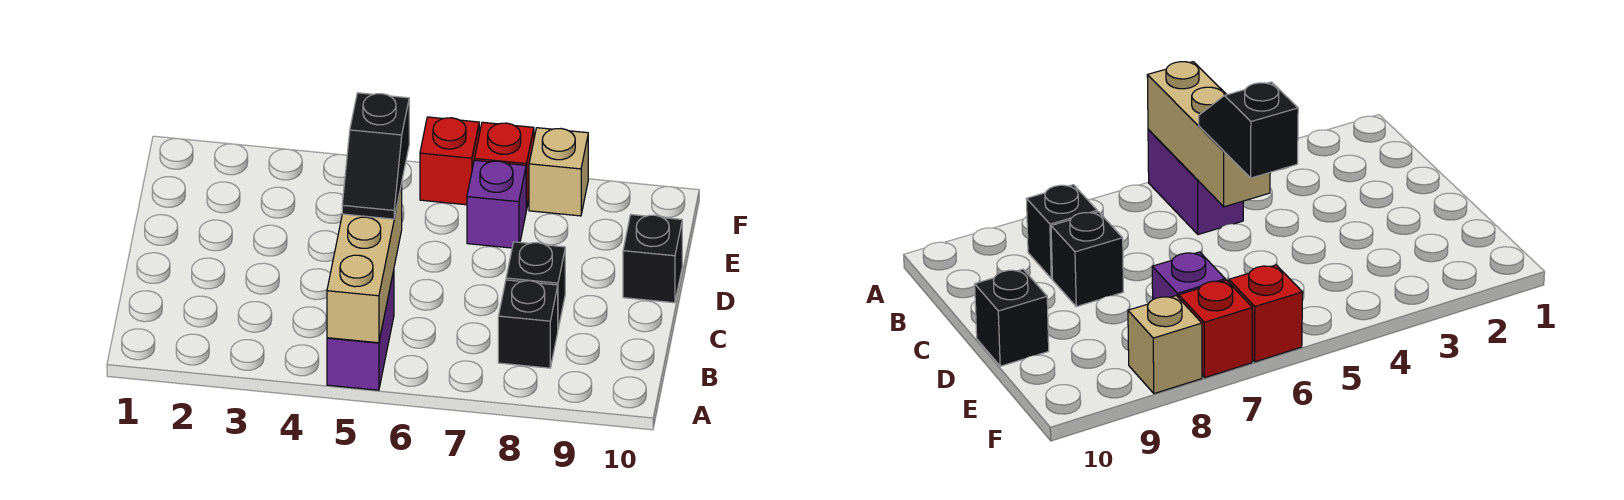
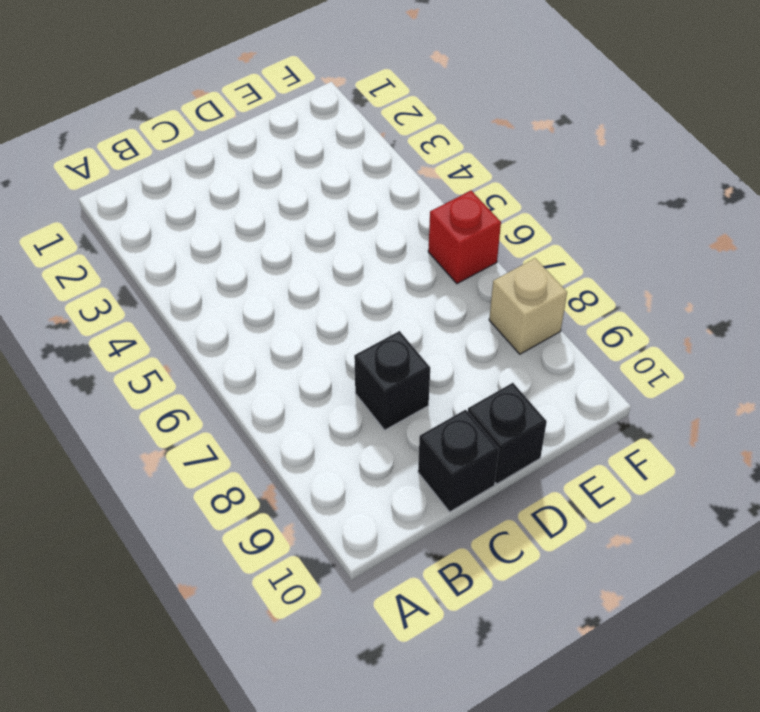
black 1x1 brick [418,410,499,512] -> black 1x1 brick moved to [498,280,558,368]
none -> purple 1x2 brick [327,271,394,390]
none -> purple 1x1 brick [467,160,526,248]

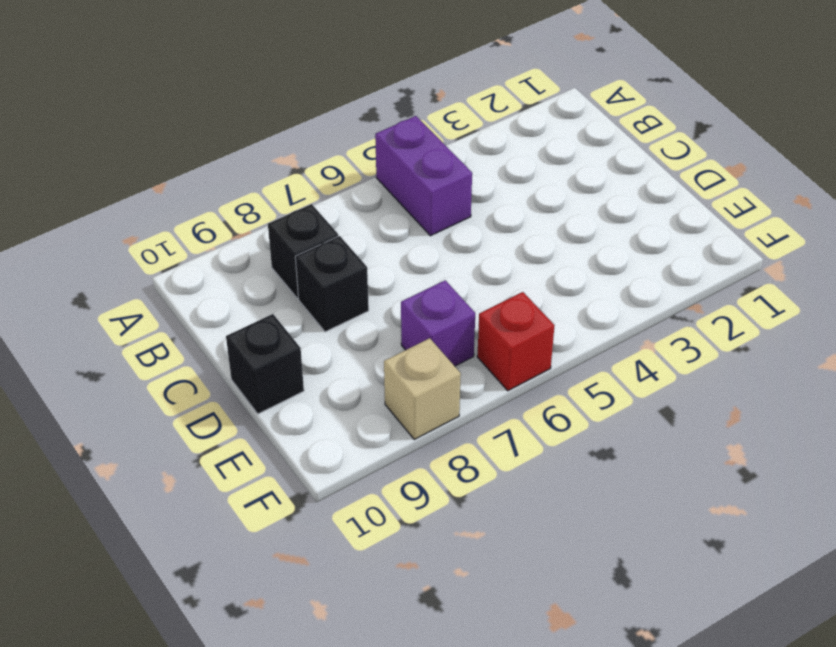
none -> red 1x1 brick [475,122,534,210]
none -> tan 1x3 brick [327,184,402,343]

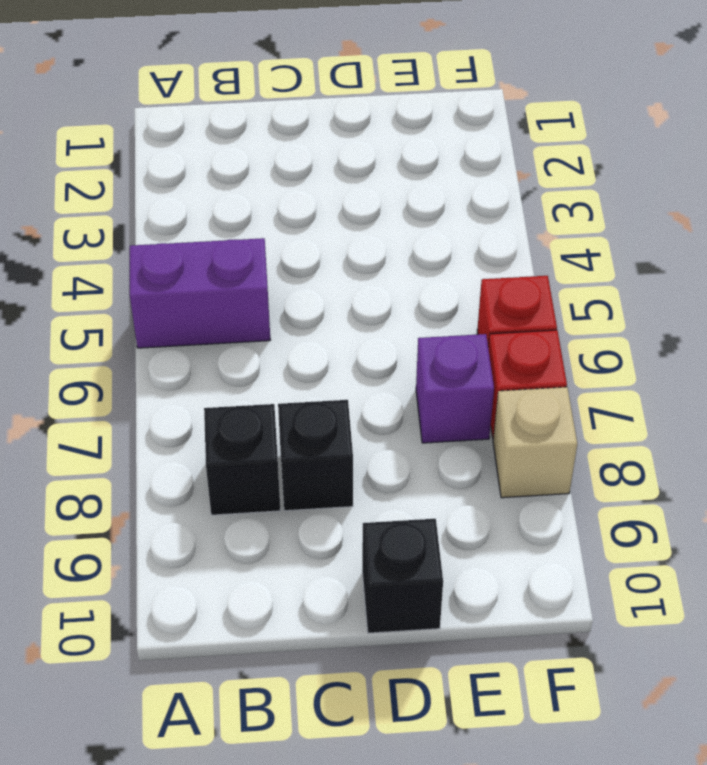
none -> tan 1x3 brick [327,184,402,343]
none -> black 1x2 slope [342,93,409,219]

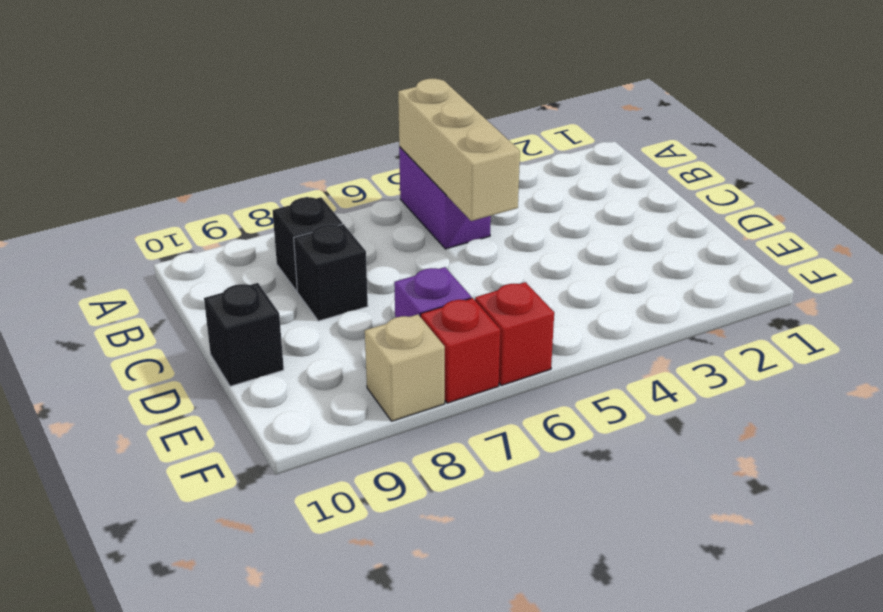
none -> black 1x2 slope [342,93,409,219]

